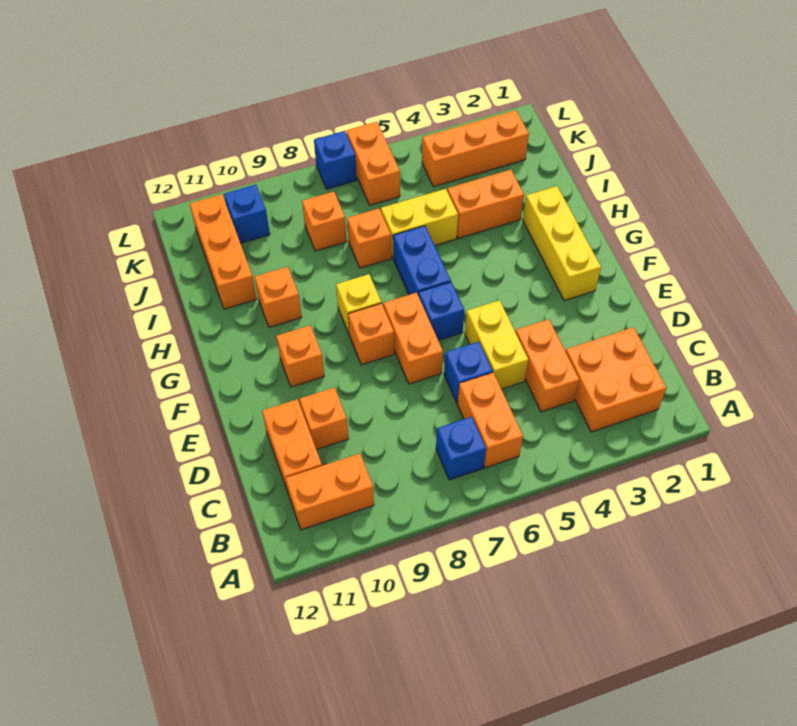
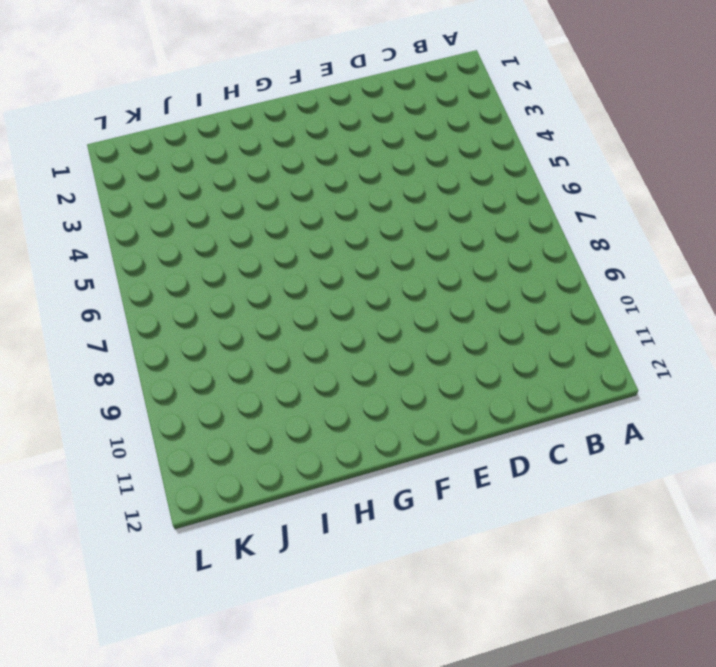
none -> orange 2x2 brick [566,327,666,432]
none -> orange 1x2 brick [458,373,523,468]
none -> blue 1x1 brick [436,417,486,480]

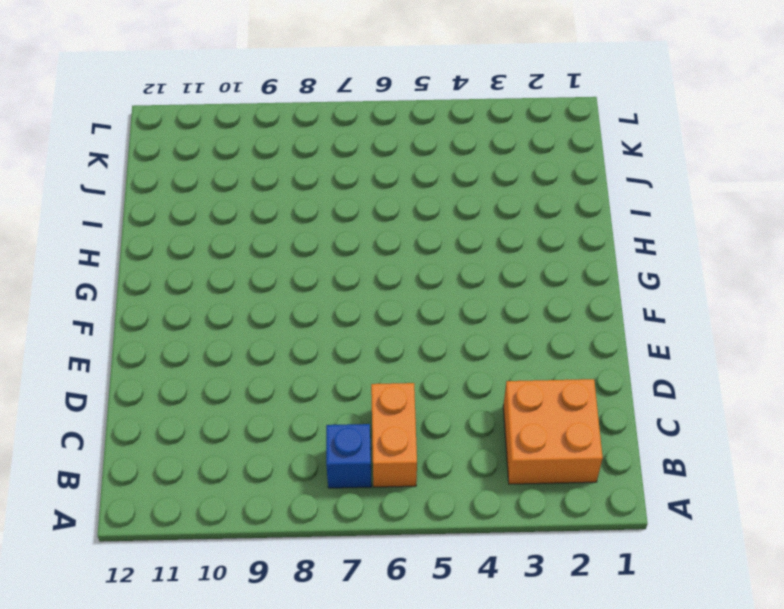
none -> orange 1x2 brick [286,454,374,530]
none -> orange 1x2 brick [516,319,579,412]
none -> orange 1x2 brick [262,399,322,492]

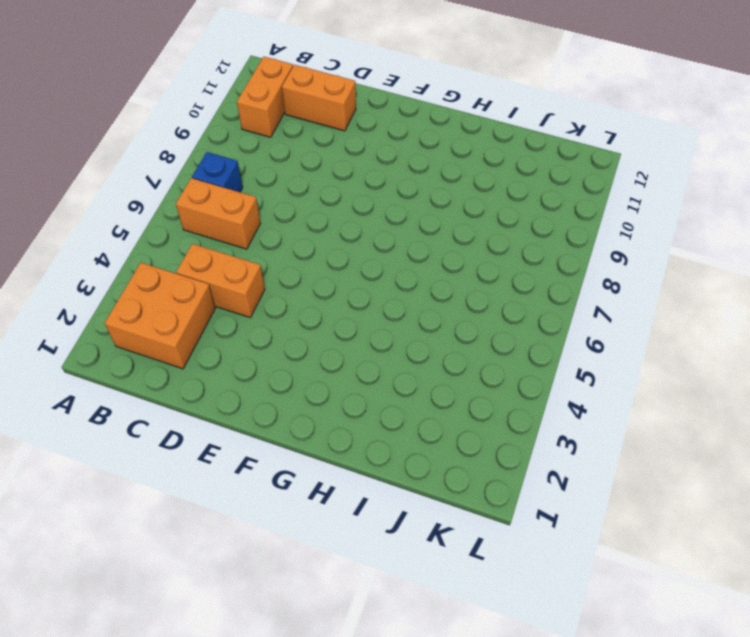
none -> yellow 1x2 brick [465,300,528,389]
none -> blue 1x1 brick [444,342,493,404]
none -> orange 1x1 brick [300,387,348,450]

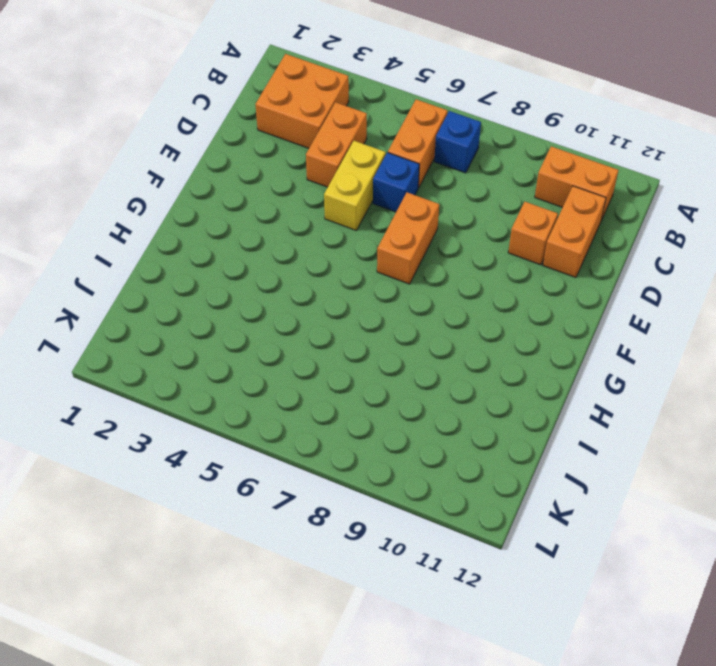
none -> yellow 1x3 brick [523,186,601,301]
none -> blue 1x1 brick [418,282,464,340]
none -> orange 1x1 brick [348,303,394,365]

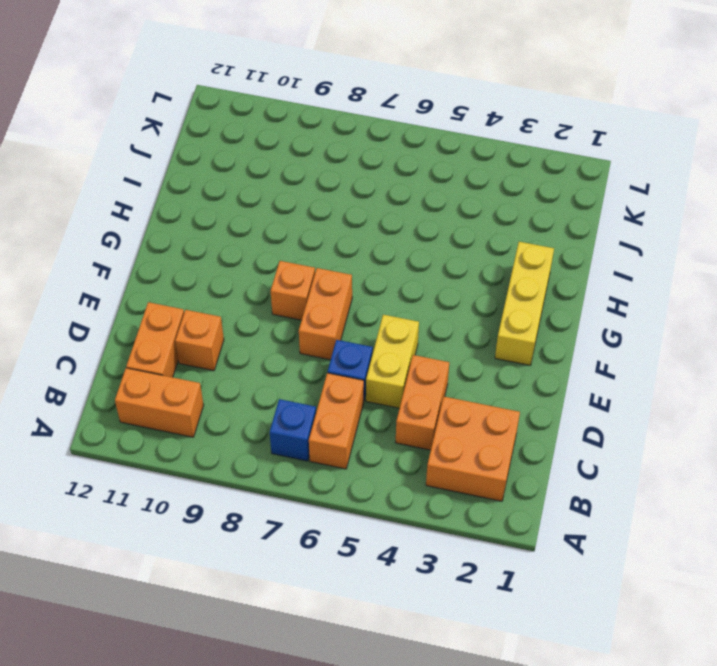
none -> blue 1x1 brick [418,282,464,340]
none -> orange 1x1 brick [276,325,324,387]
none -> blue 1x2 brick [393,226,451,295]

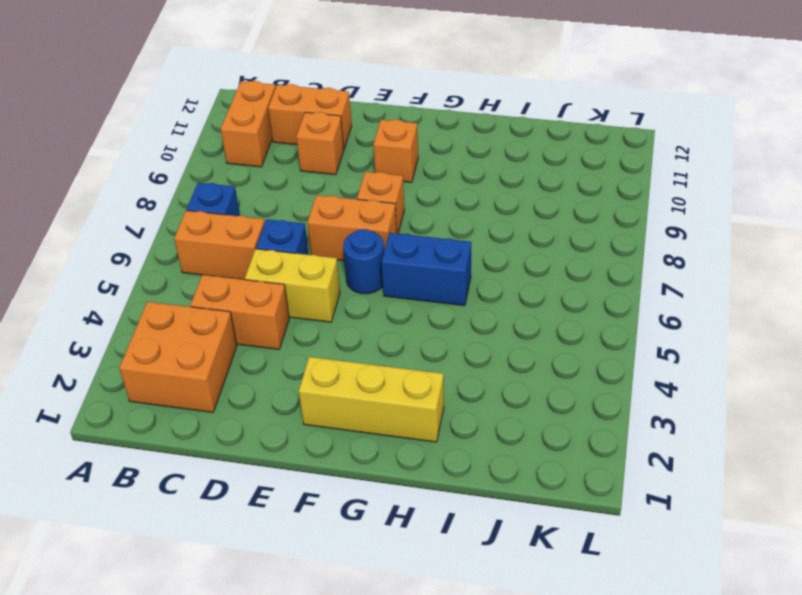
blue 1x1 round brick [343,229,384,294] -> blue 1x1 brick [418,282,464,340]
none -> yellow 1x1 brick [336,274,381,335]
none -> orange 1x1 brick [255,267,302,327]
none -> orange 1x2 brick [447,170,524,238]

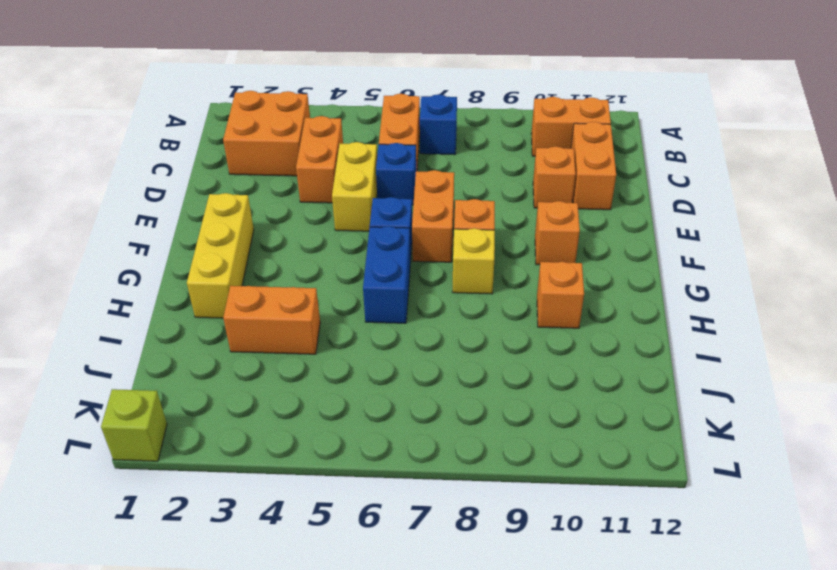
lime 1x1 brick [101,389,167,461] -> none
none -> yellow 1x2 brick [381,189,458,257]
none -> orange 1x1 brick [347,209,391,268]
none -> orange 1x3 brick [190,194,257,309]

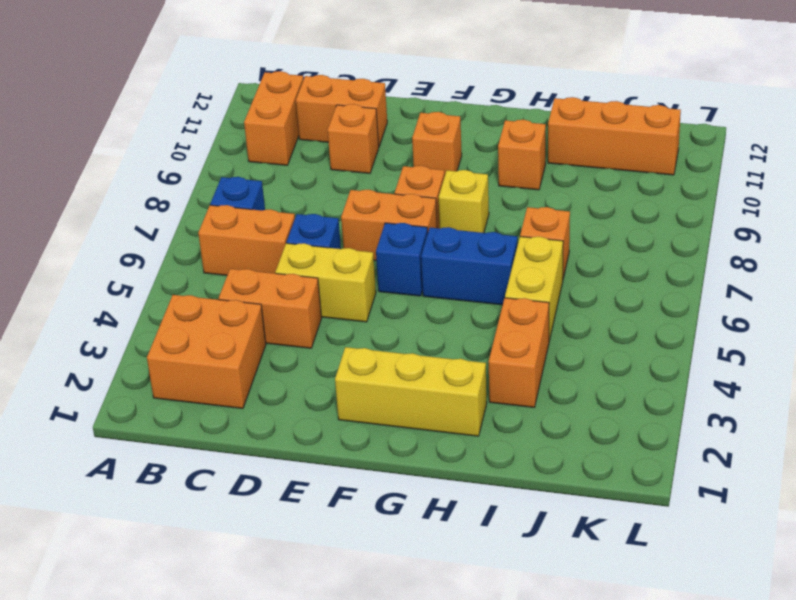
none -> orange 1x1 brick [302,192,347,251]
none -> orange 1x3 brick [422,110,529,187]
none -> orange 1x2 brick [346,122,400,205]

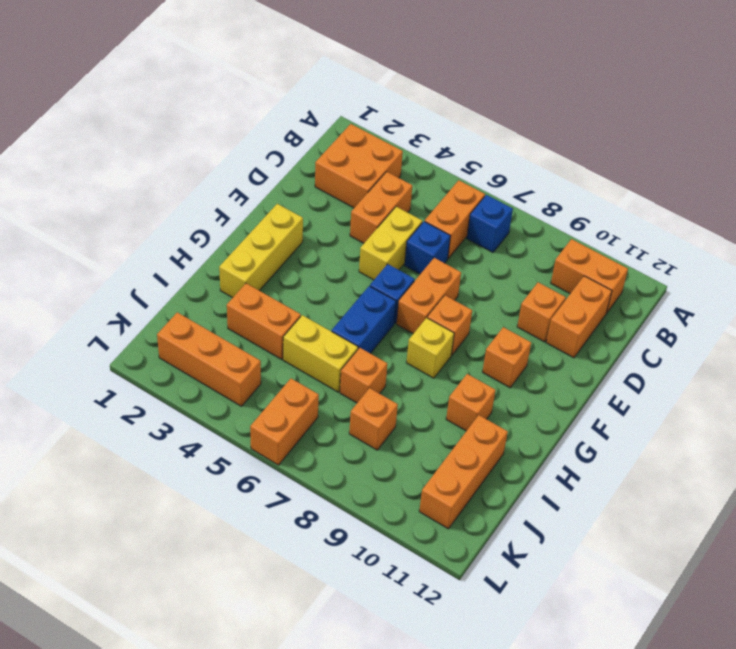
none -> blue 1x1 brick [224,185,270,243]
none -> blue 1x1 brick [314,131,357,189]

